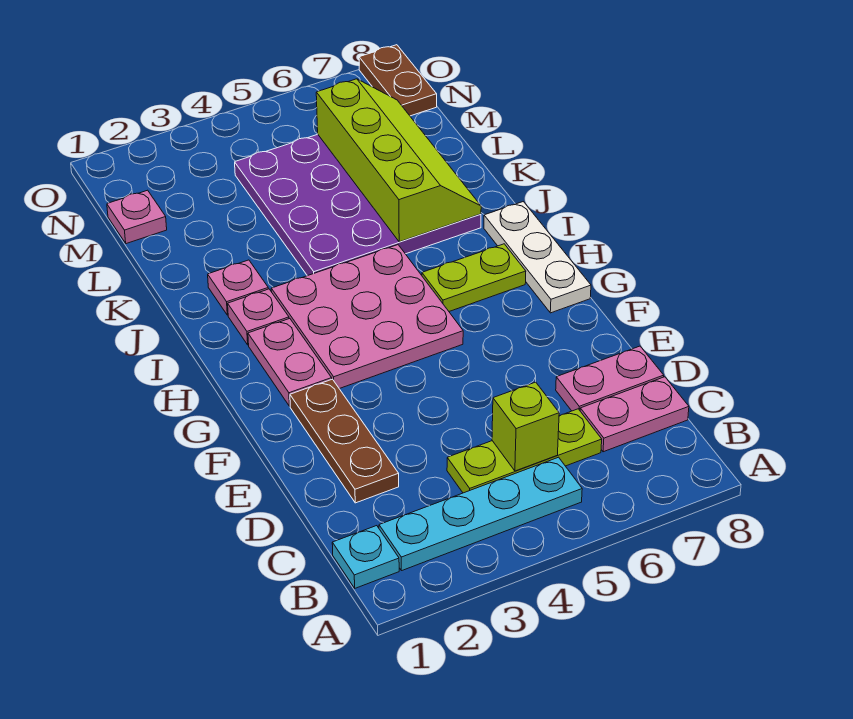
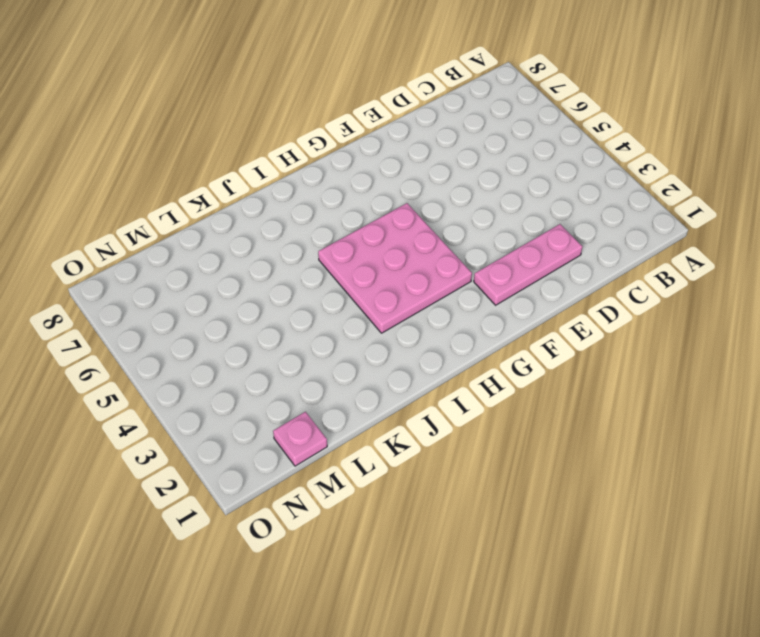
pink 1x3 plate [474,224,582,305] -> brown 1x3 plate [290,379,399,503]
none -> cyan 1x1 plate [332,526,399,588]
none -> cyan 1x4 plate [379,457,582,571]
none -> lime 1x3 plate [447,409,602,493]

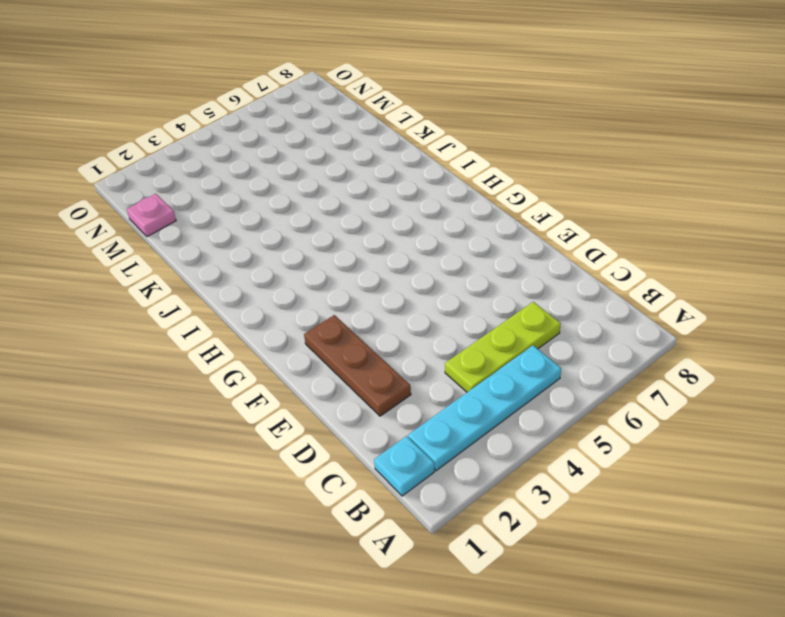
none -> pink 1x2 plate [580,377,689,452]
none -> pink 1x2 plate [556,346,664,411]
none -> pink 1x2 plate [248,319,332,406]

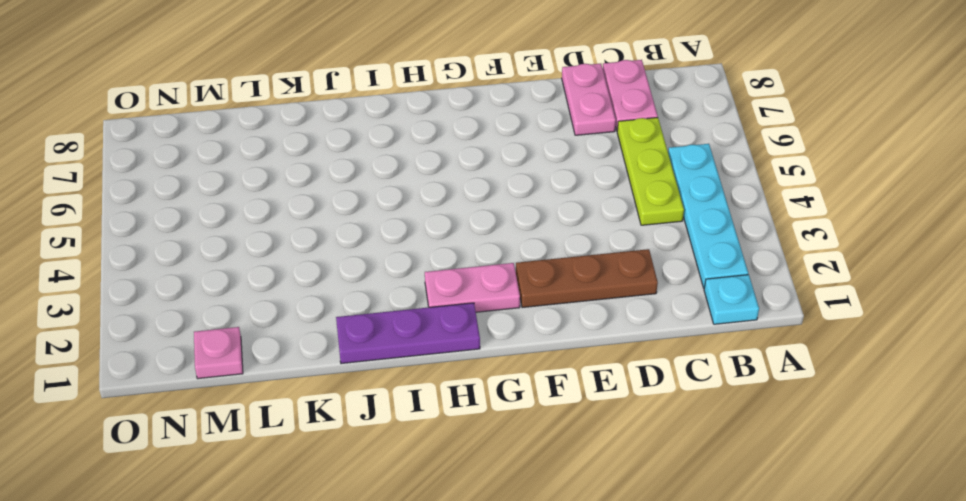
purple 1x3 plate [336,303,480,364] -> none
none -> pink 3x3 plate [271,245,463,389]
none -> white 1x3 plate [484,202,591,313]
none -> lime 1x2 plate [422,244,526,311]

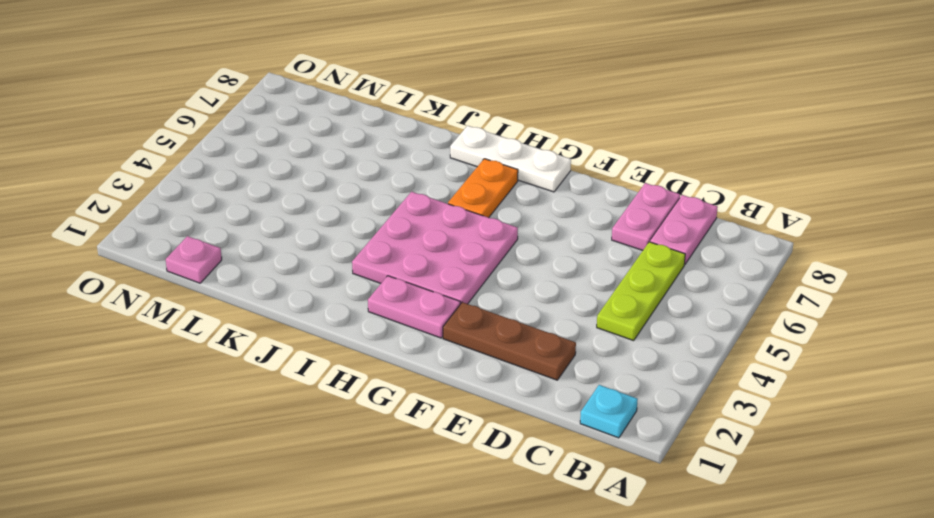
orange 1x2 plate [448,159,518,218] -> lime 1x2 plate [422,244,526,311]
none -> cyan 1x4 plate [379,457,582,571]
none -> pink 1x1 plate [228,289,289,345]
none -> pink 1x1 plate [208,260,268,315]

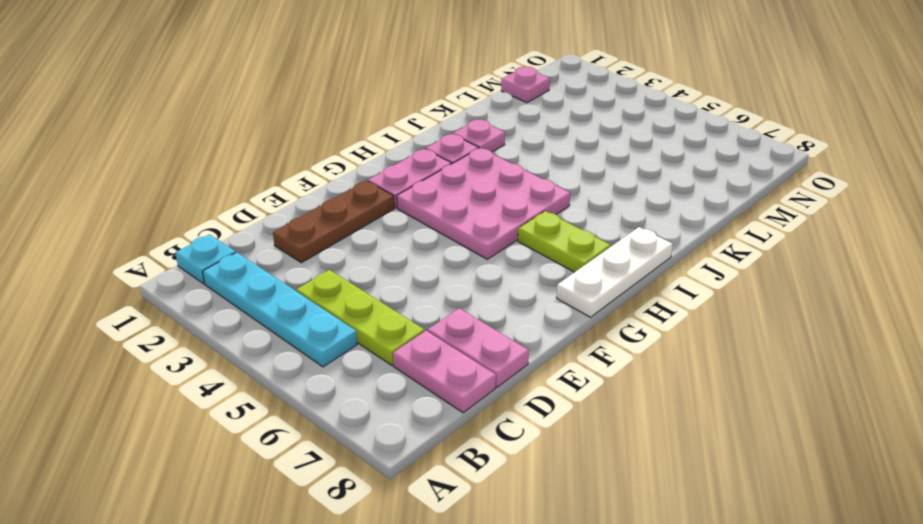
none -> purple 4x4 plate [235,134,481,276]
none -> brown 1x2 plate [359,45,437,116]
none -> lime 1x1 brick [492,382,559,471]

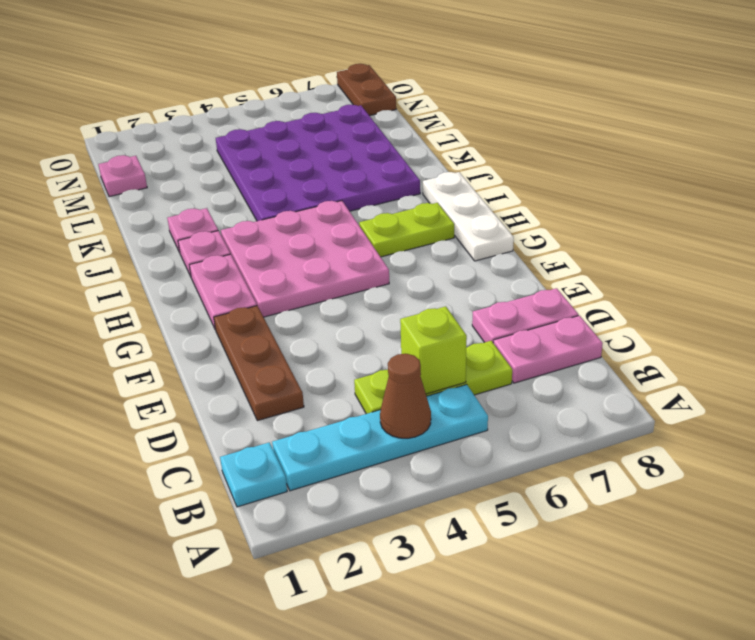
brown 1x1 cone [380,354,431,438] -> none
none -> lime 2x4 slope [316,79,481,242]

